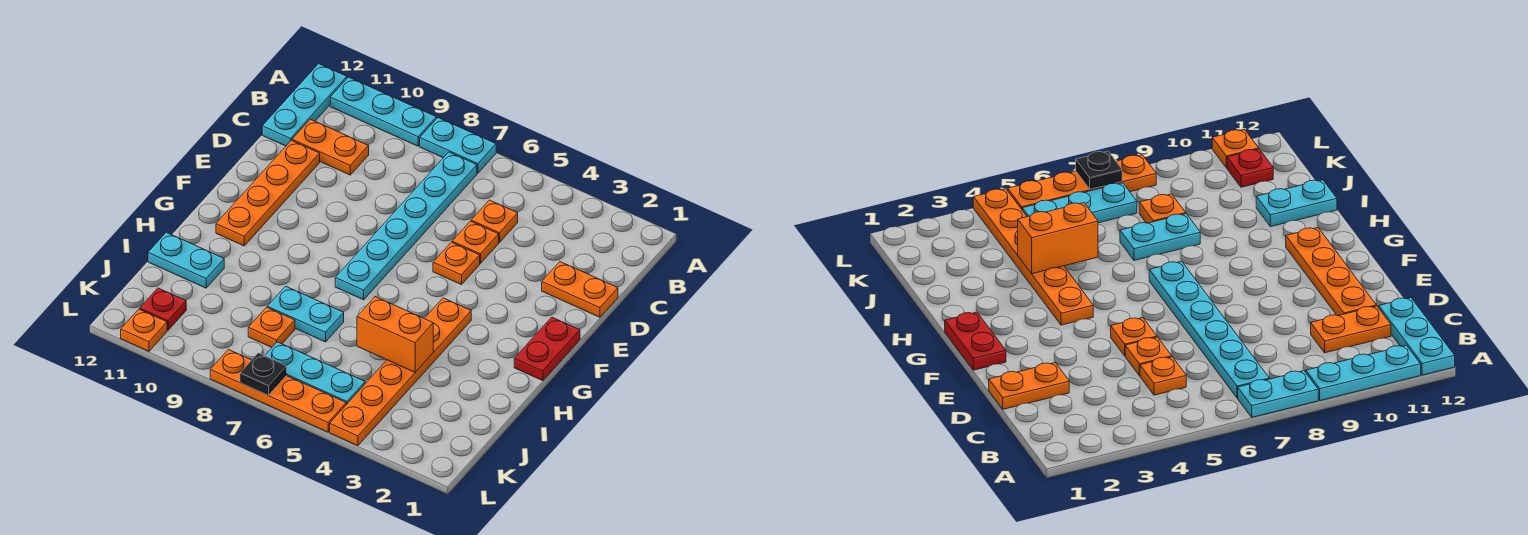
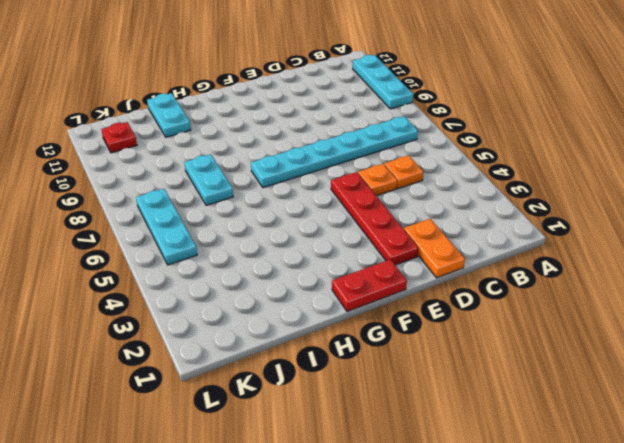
red 1x4 plate [331,172,419,265] -> orange 1x1 plate [433,242,480,285]
none -> cyan 1x2 plate [420,118,496,173]
none -> cyan 1x3 plate [262,64,347,146]
none -> orange 1x2 plate [292,119,369,175]

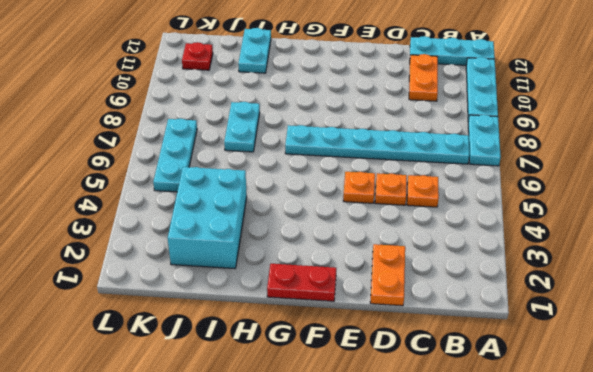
cyan 2x3 brick [168,167,247,269] -> orange 1x6 plate [330,298,471,446]
none -> orange 1x4 plate [216,140,320,246]
none -> orange 1x1 plate [248,307,295,347]
none -> orange 1x4 plate [210,350,346,432]

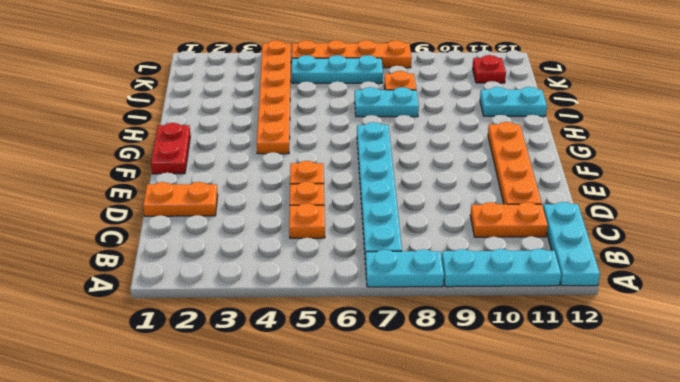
none -> orange 1x1 plate [121,309,167,351]
none -> orange 1x2 brick [357,297,433,372]
none -> black 1x1 plate [240,353,287,395]

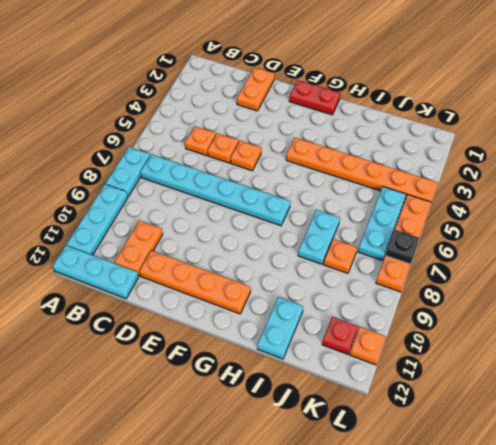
none -> orange 1x2 brick [357,297,433,372]

